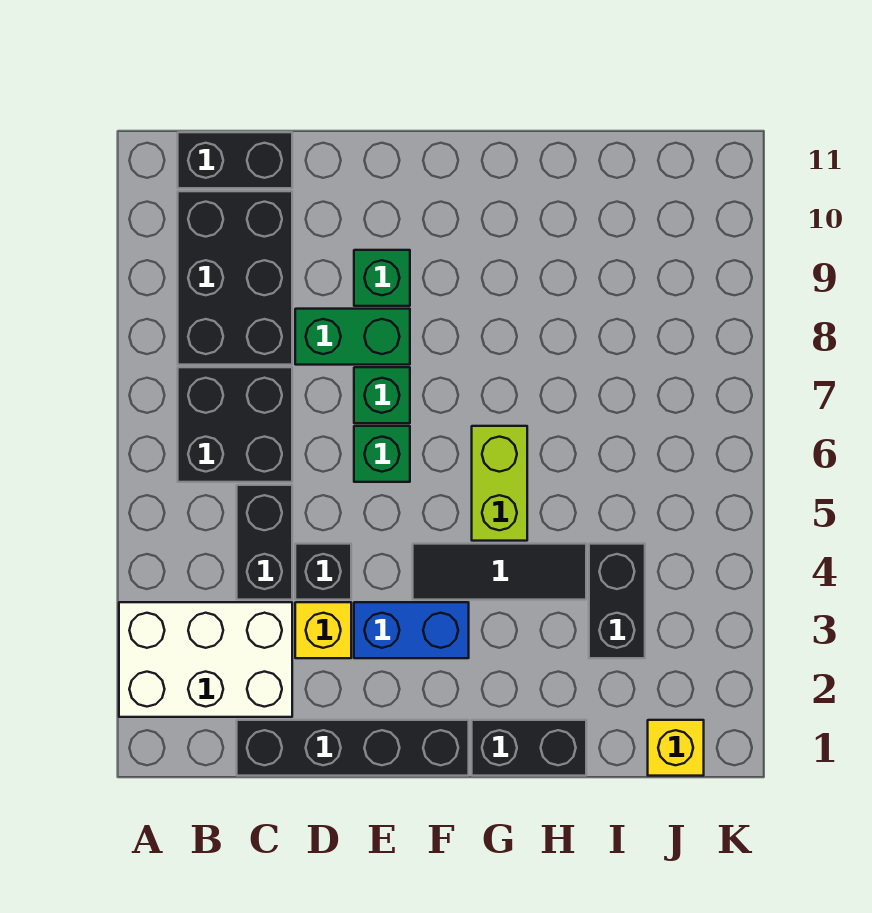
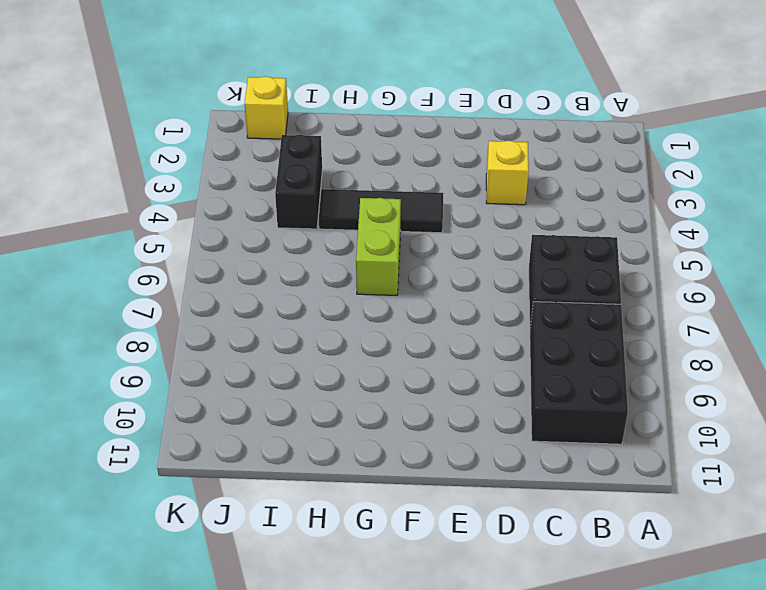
none -> white 2x3 brick [119,602,292,717]
none -> black 1x2 brick [178,132,292,188]
none -> black 1x4 brick [237,720,469,776]

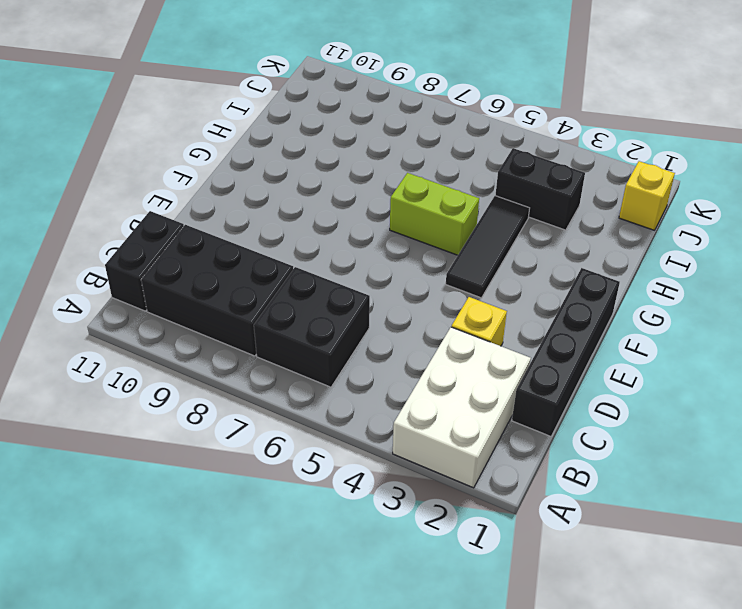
none -> black 1x2 brick [237,485,292,600]
none -> black 1x1 brick [295,544,351,600]
none -> green 1x2 brick [295,309,410,365]

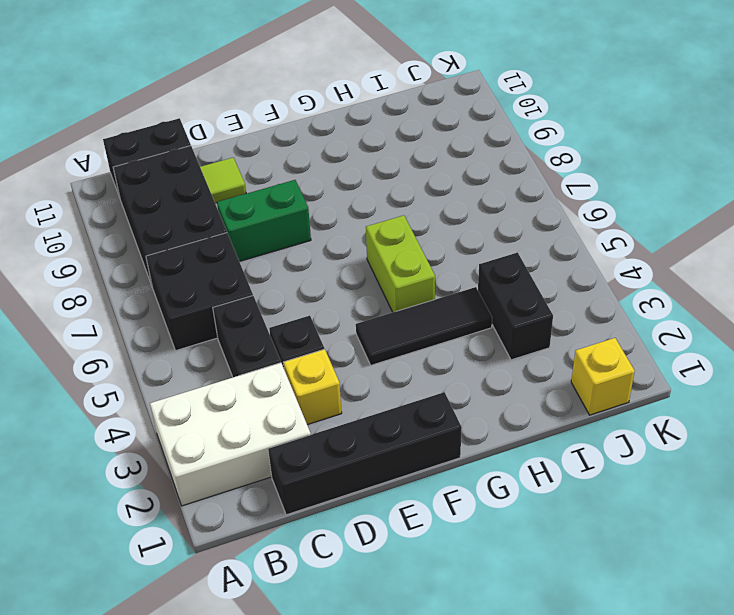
lime 1x1 tile [200,158,246,203] -> none
none -> blue 1x2 brick [354,602,469,658]
none -> green 1x1 brick [354,426,410,482]
none -> green 1x1 brick [354,367,410,423]

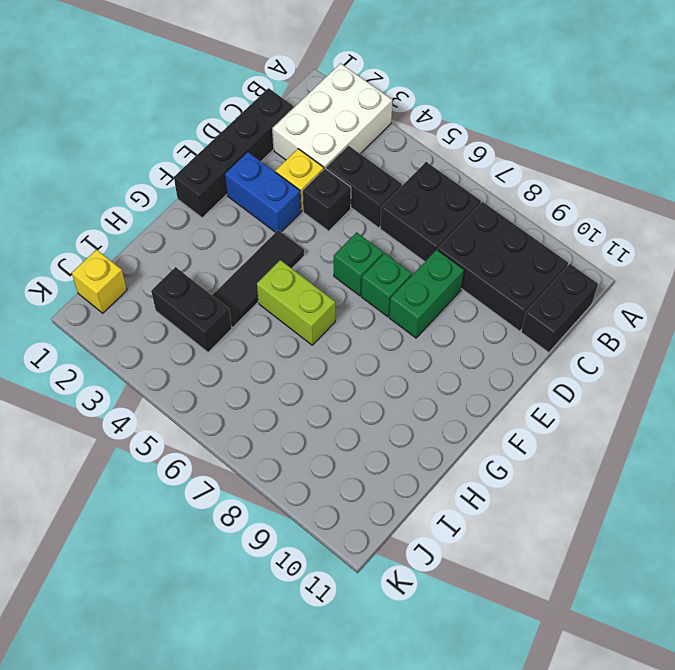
blue 1x2 brick [225,152,301,232] -> blue 1x2 brick turned to [354,602,469,658]
none -> green 1x1 brick [354,250,410,306]
none -> black 1x2 brick [472,720,586,776]

